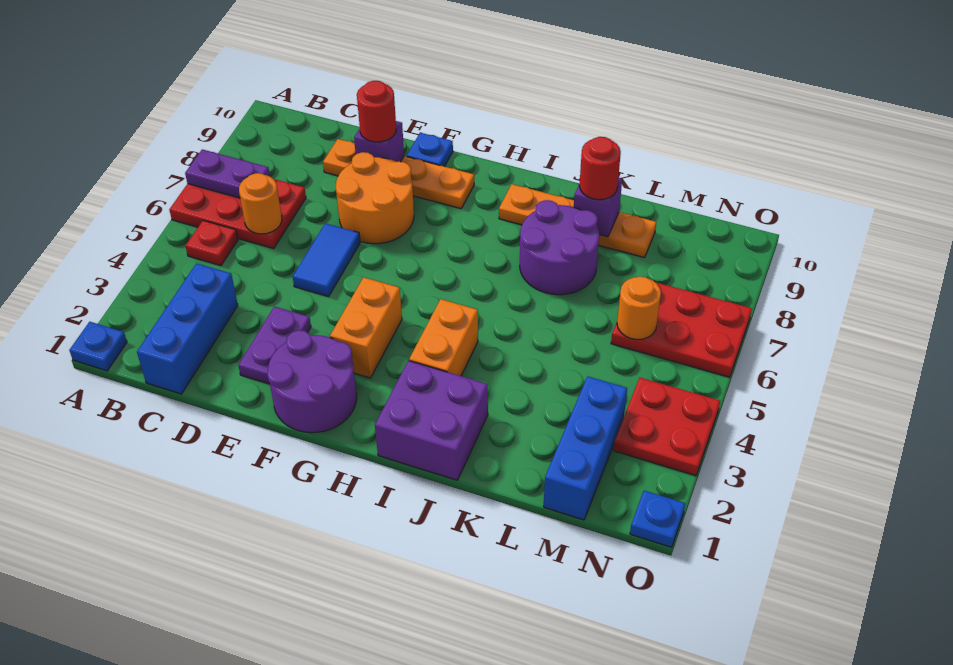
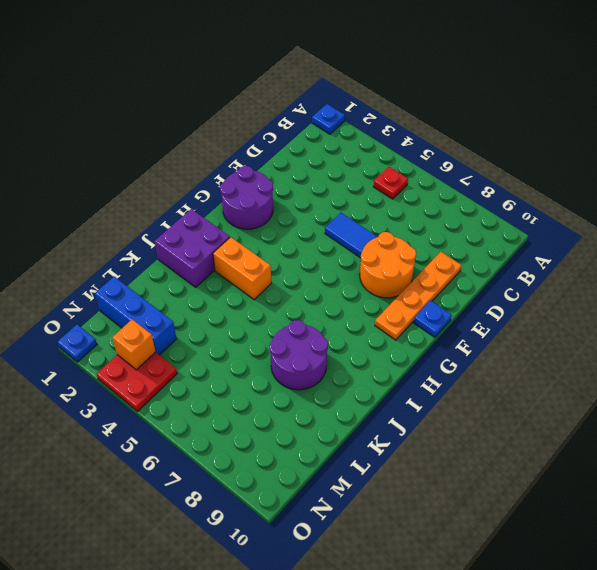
orange 1x1 brick [112,319,156,370] -> none
none -> red 2x3 plate [169,179,306,249]
none -> blue 1x3 brick [137,263,238,394]
none -> purple 1x2 plate [238,306,311,384]

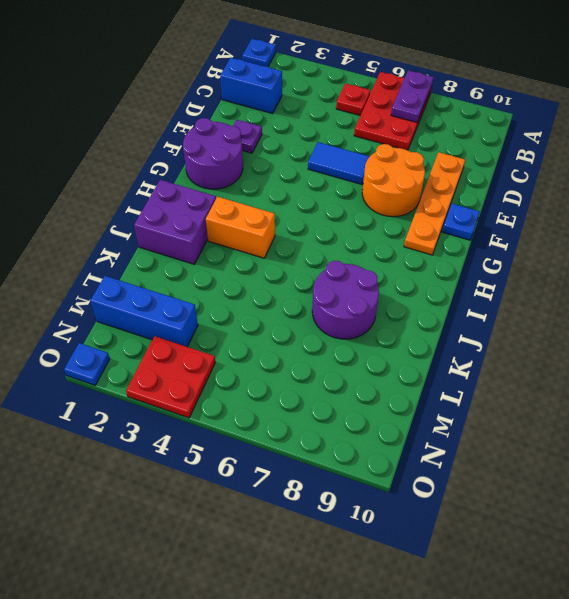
blue 1x2 brick [220,58,282,114] -> blue 1x3 brick [137,263,238,394]
purple 1x1 plate [233,120,262,153] -> purple 1x2 plate [238,306,311,384]
none -> orange 1x2 brick [330,277,402,378]
none -> orange 1x4 plate [499,184,656,258]
none -> red 2x3 plate [611,282,752,377]

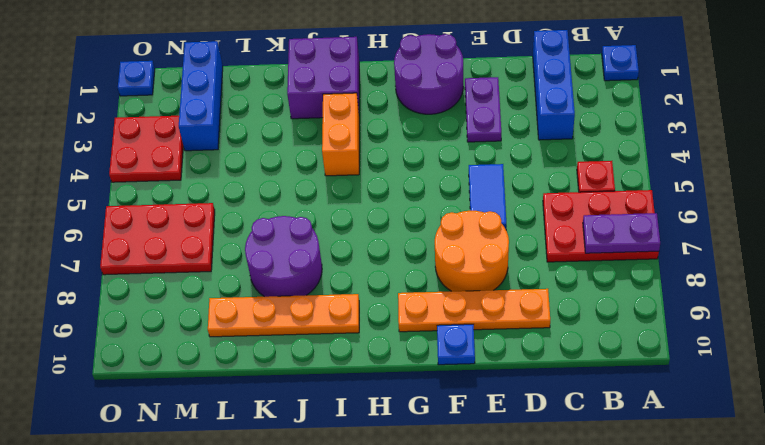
none -> orange 1x2 brick [330,277,402,378]
none -> orange 1x1 round brick [239,173,282,234]
none -> purple 1x1 brick [354,121,404,162]

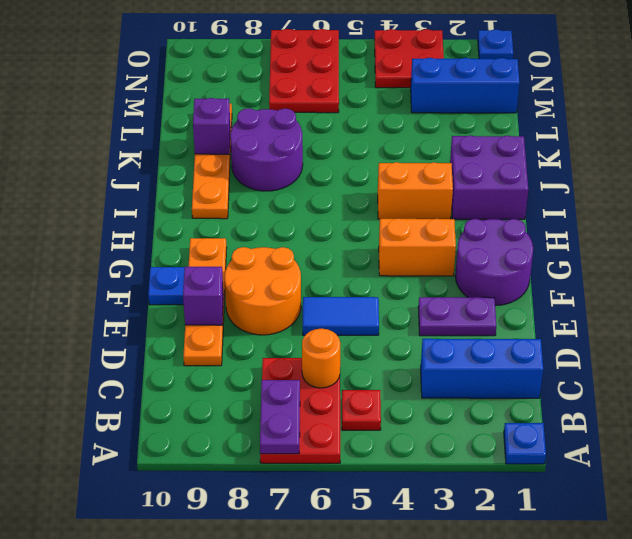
none -> orange 1x1 round brick [617,277,661,340]
none -> red 1x1 round brick [357,81,396,142]
none -> red 1x1 round brick [580,137,621,200]

